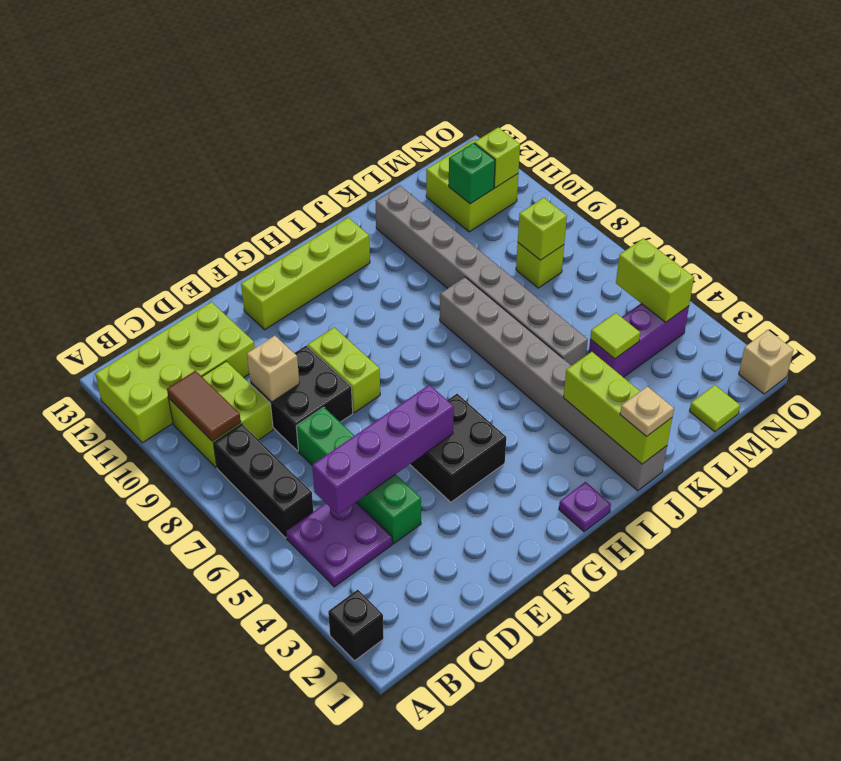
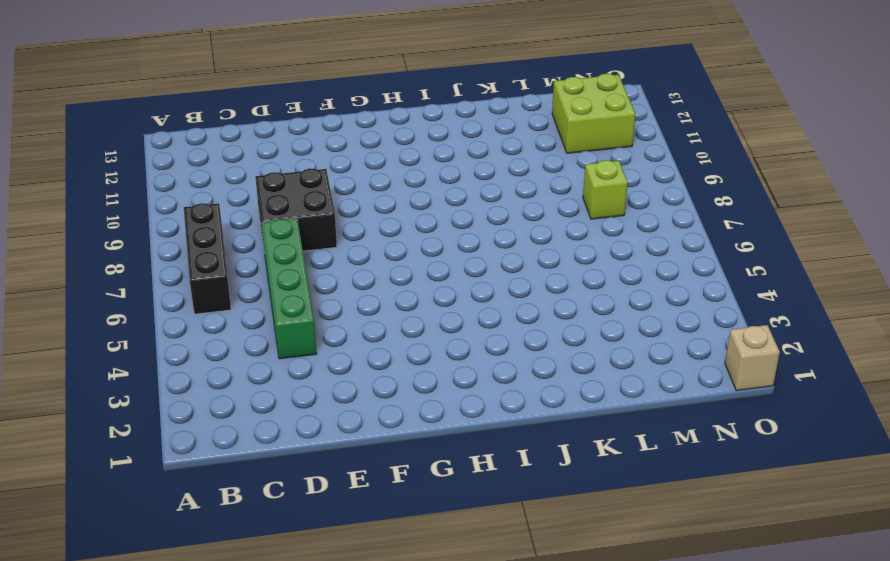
none -> black 1x1 brick [328,590,384,661]
none -> lime 2x4 brick [95,302,255,443]
none -> purple 2x2 plate [286,502,392,587]

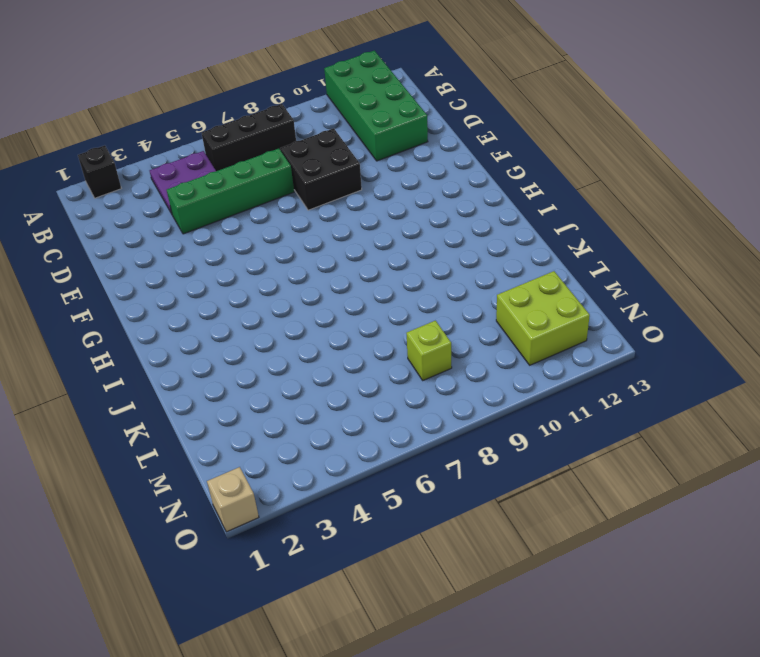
green 2x4 brick [324,51,428,161] -> lime 2x4 brick [95,302,255,443]
none -> lime 2x2 brick [169,361,273,468]
none -> black 2x2 brick [410,394,506,502]
none -> lime 1x2 brick [308,327,380,413]

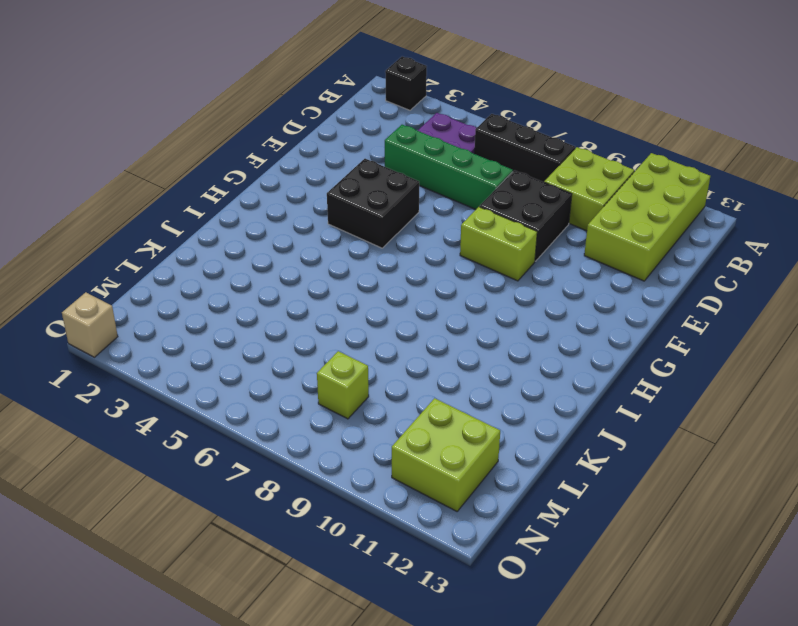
none -> lime 1x4 brick [241,218,370,330]
none -> purple 1x1 plate [559,482,611,532]
none -> grey 1x8 brick [440,277,667,491]

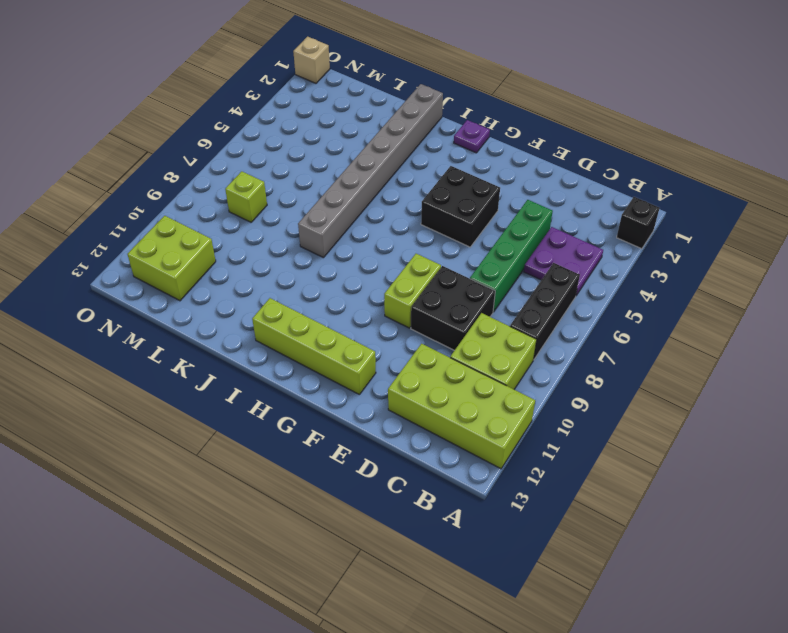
none -> grey 1x8 brick [376,186,588,366]
none -> purple 1x3 brick [589,303,689,377]
none -> lime 1x1 tile [690,385,740,432]

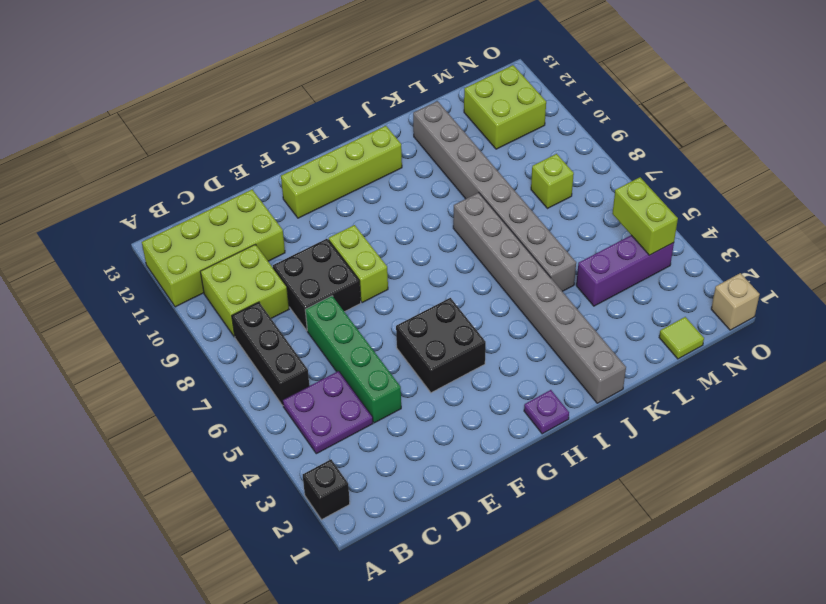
none -> brown 1x2 tile [167,371,241,441]
none -> purple 1x4 brick [312,385,454,514]
none -> tan 1x1 brick [247,336,299,402]

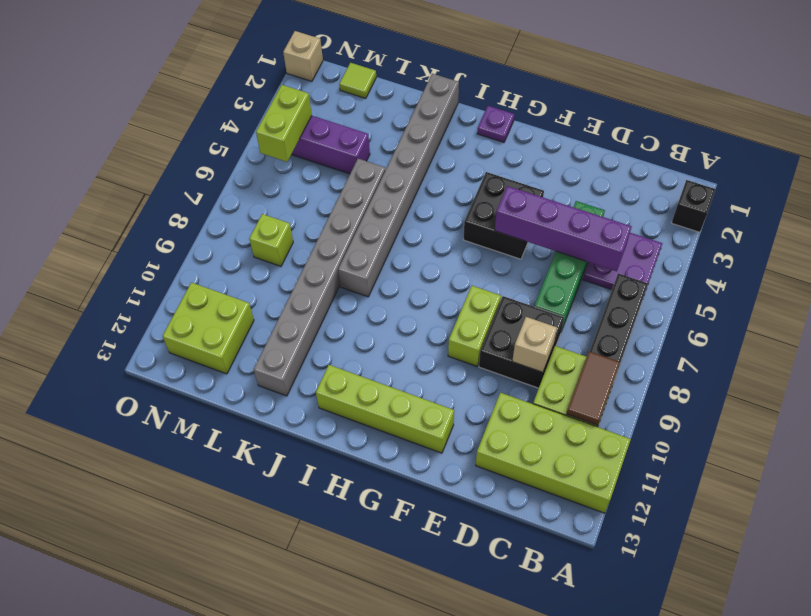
none -> lime 1x3 brick [563,352,672,464]
none -> lime 1x1 tile [590,313,640,359]
none -> lime 1x1 brick [518,198,567,260]

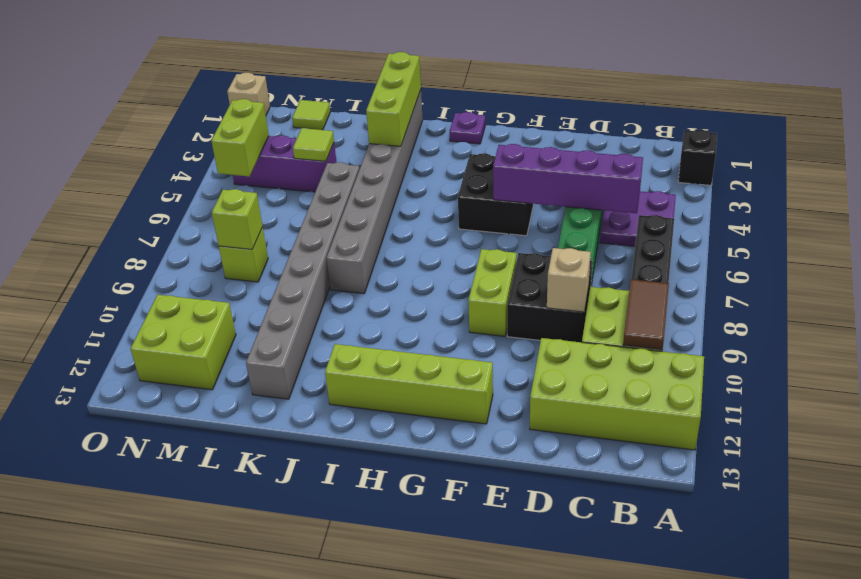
none -> green 1x1 brick [449,143,495,204]
none -> lime 1x1 brick [474,127,520,188]
none -> tan 1x1 plate [620,386,674,437]

